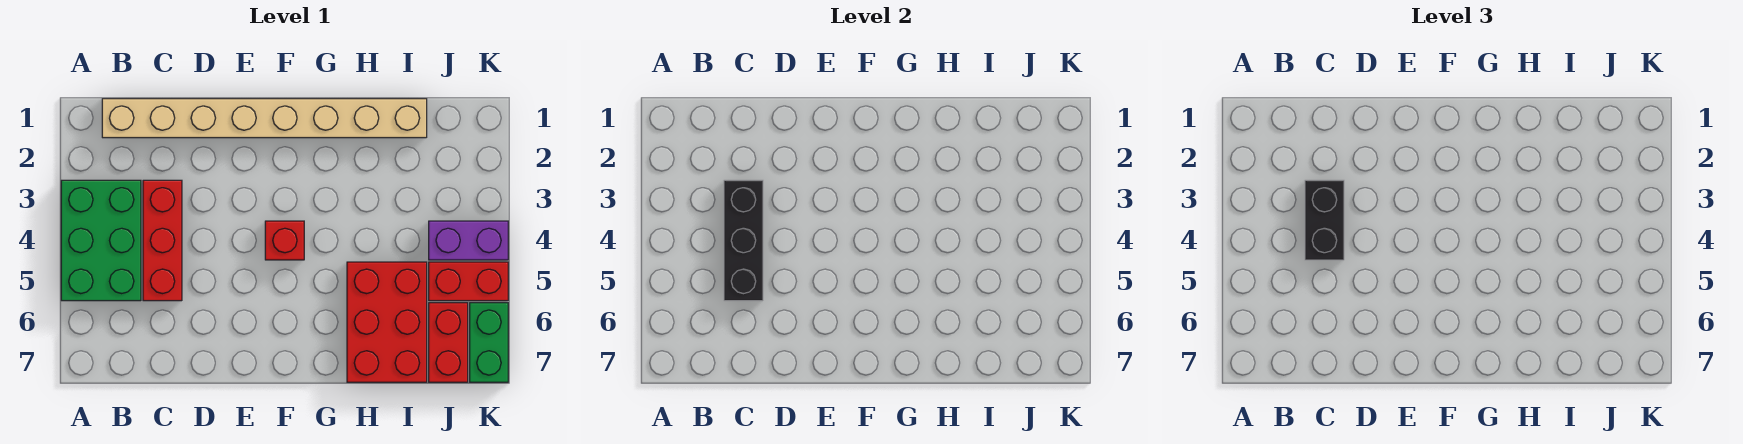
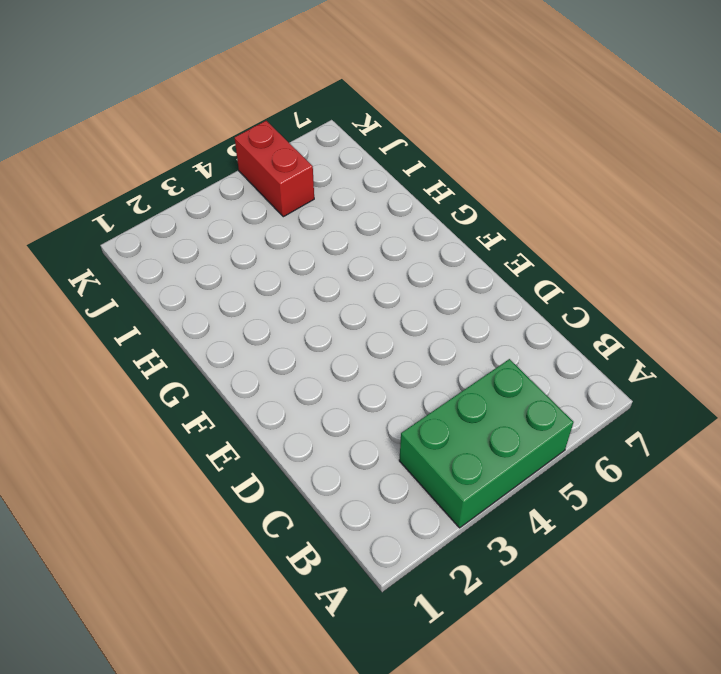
none -> tan 1x8 brick [102,99,427,138]
none -> red 1x3 brick [143,180,182,301]

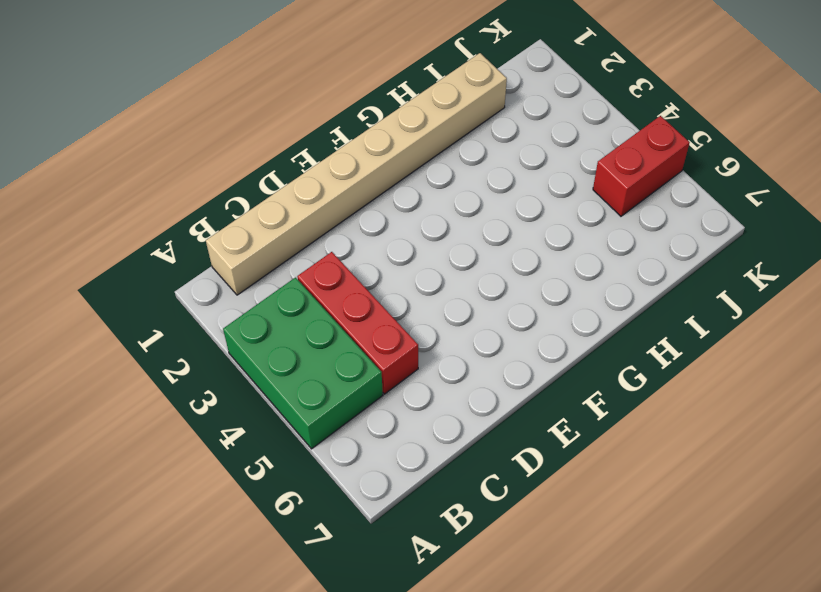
none -> red 1x1 brick [265,221,304,260]
none -> red 2x3 brick [347,262,427,382]

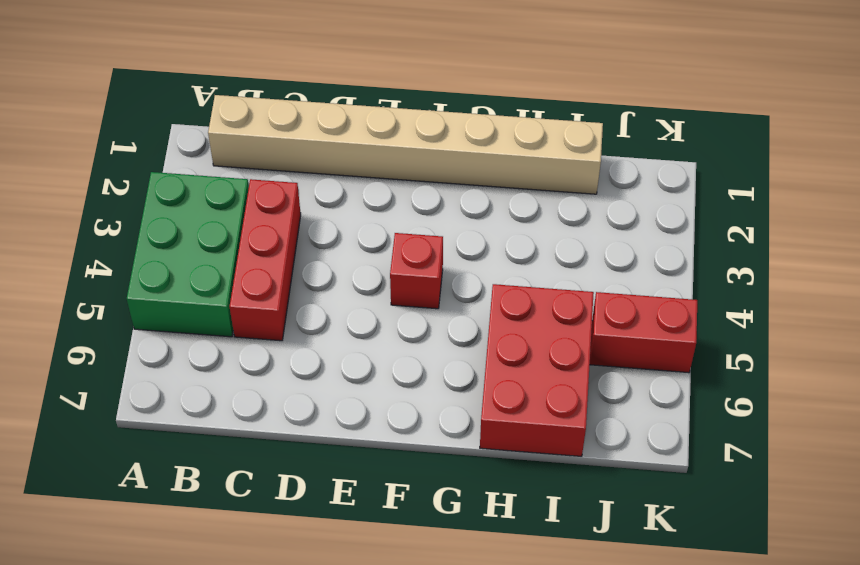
none -> purple 1x2 brick [429,221,508,260]
none -> red 1x2 brick [429,303,468,382]

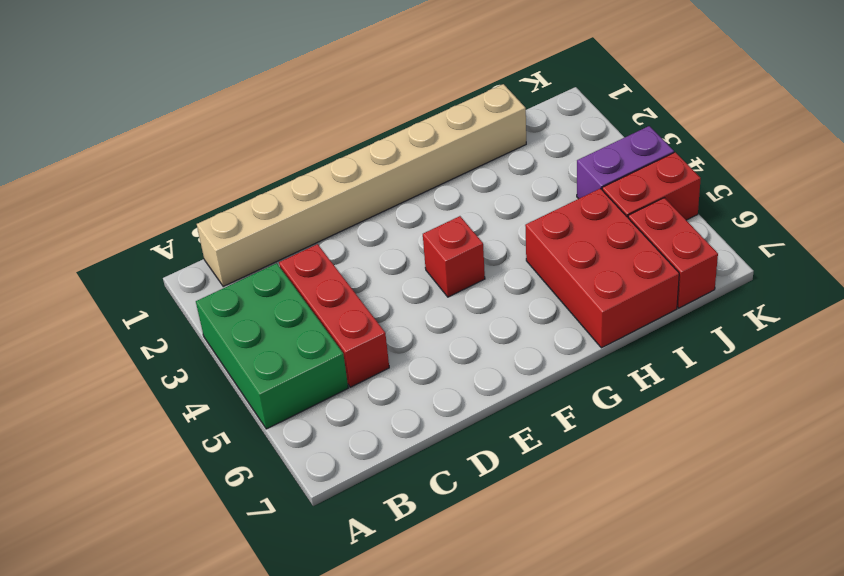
none -> green 1x2 brick [470,303,508,382]
none -> black 1x3 brick [724,180,763,301]

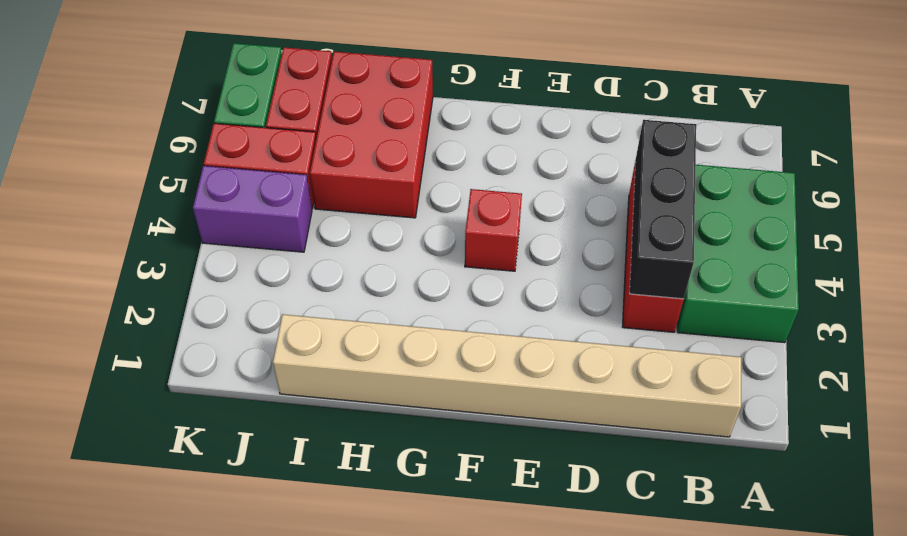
none -> black 1x2 brick [1305,180,1344,260]

